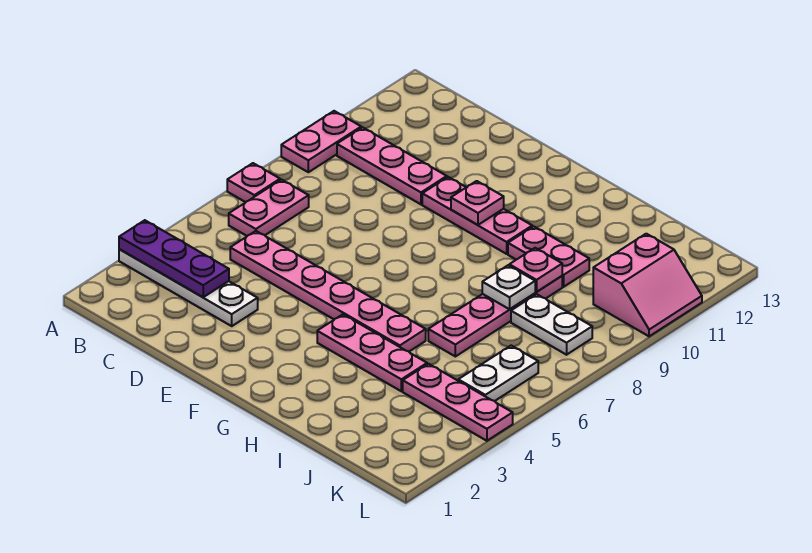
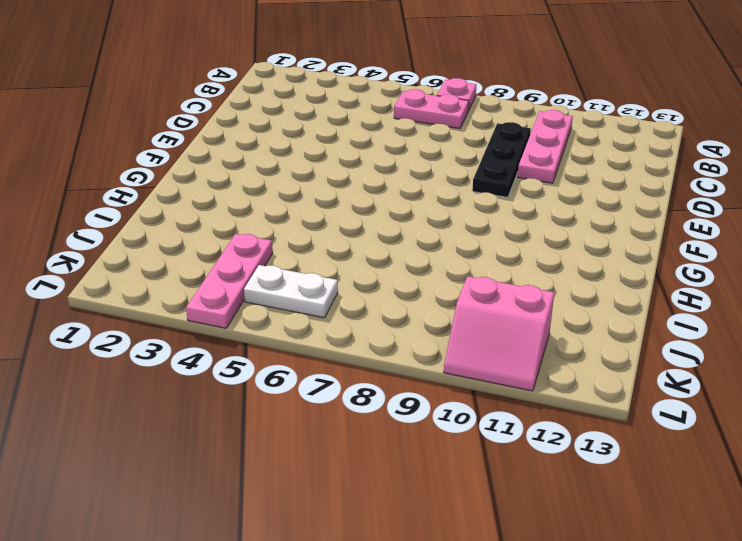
black 1x3 plate [472,122,531,197] -> none
none -> white 1x4 plate [119,249,258,326]
none -> pink 1x2 plate [281,111,361,172]
none -> pink 1x6 plate [230,231,426,351]

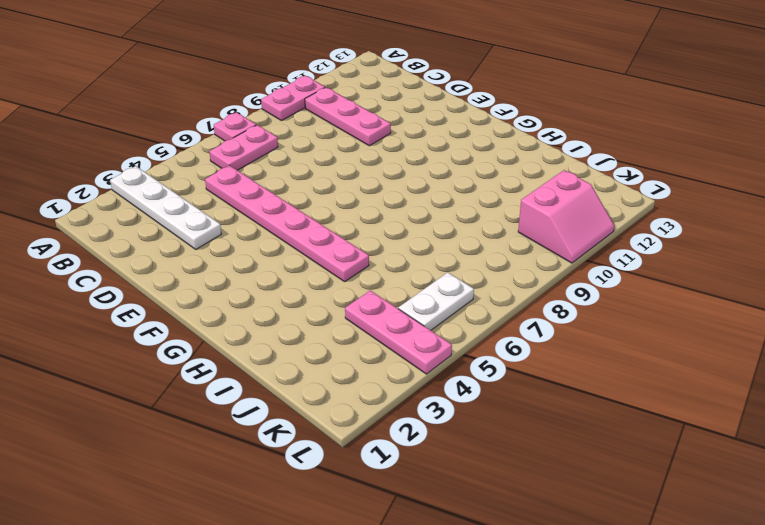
none -> pink 1x3 plate [422,177,532,254]
none -> pink 1x3 plate [317,314,427,391]
none -> pink 1x2 plate [508,226,589,287]

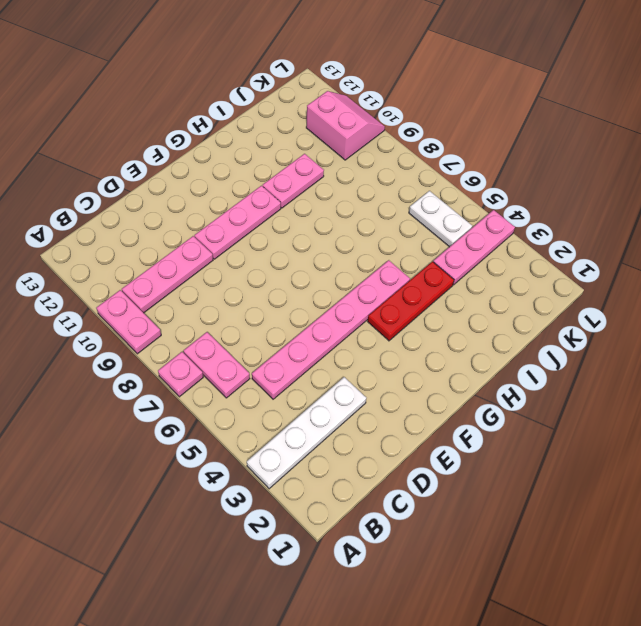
red 1x3 plate [368,262,454,341] -> pink 1x3 plate [317,314,427,391]
none -> pink 1x4 plate [428,276,562,356]
none -> white 1x2 plate [511,294,592,355]
none -> purple 1x3 plate [119,220,229,297]

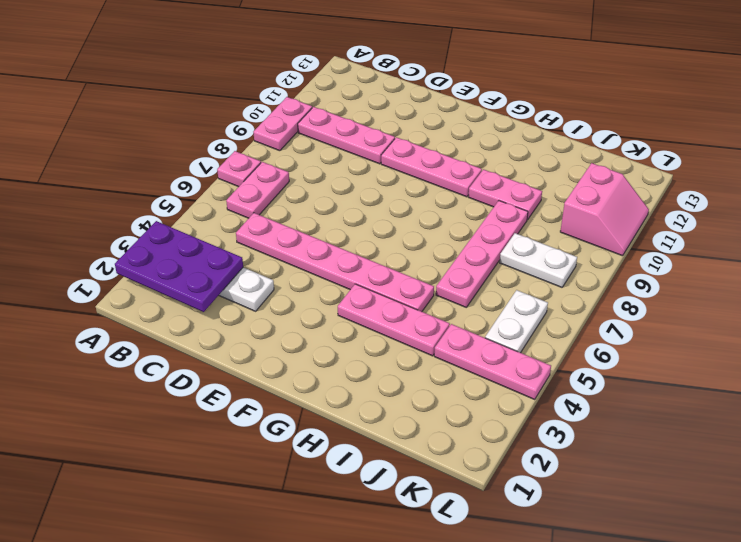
purple 2x3 plate [115,221,243,312] -> purple 1x3 plate [119,220,229,297]
none -> pink 1x1 plate [451,181,504,225]
none -> white 1x1 plate [482,265,535,309]
none -> pink 1x1 plate [509,248,562,292]

